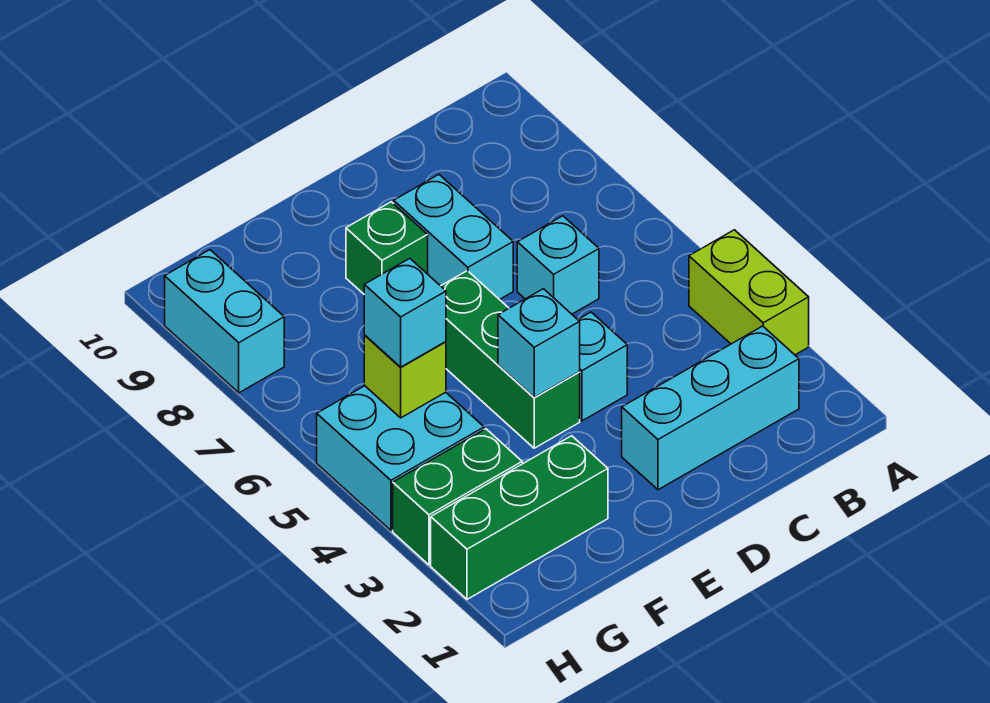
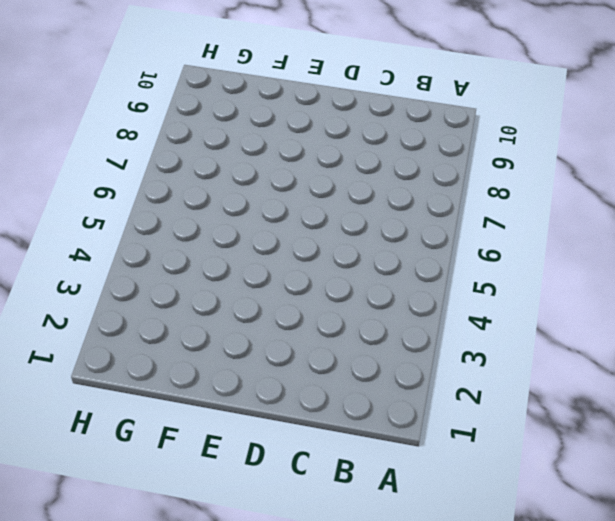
none -> lime 1x2 brick [689,230,809,355]
none -> cyan 1x3 brick [622,326,799,490]
none -> cyan 1x1 brick [517,216,599,314]

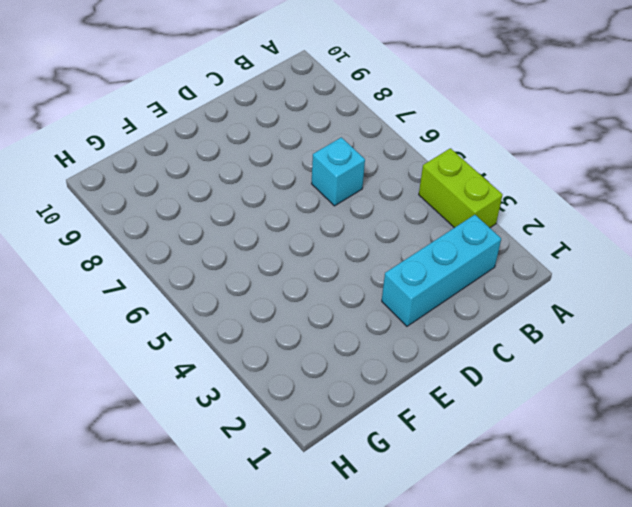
none -> cyan 1x1 brick [578,312,627,421]
none -> cyan 1x2 brick [394,175,513,300]
none -> green 1x3 brick [441,271,580,448]

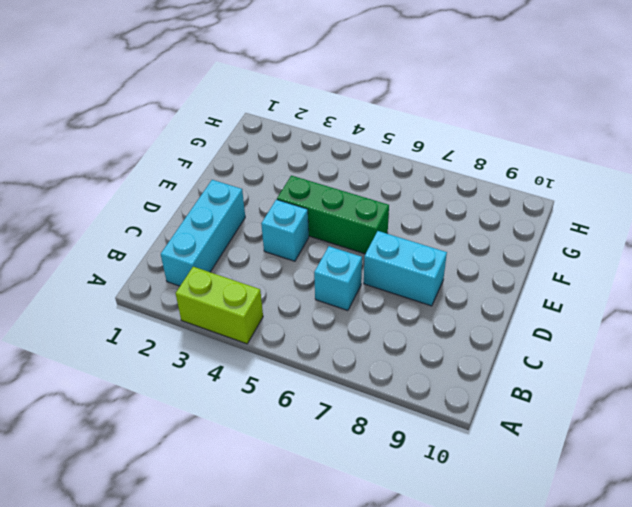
none -> green 1x1 brick [346,202,428,294]
none -> green 1x3 brick [431,436,608,599]
none -> green 1x2 brick [393,429,522,565]

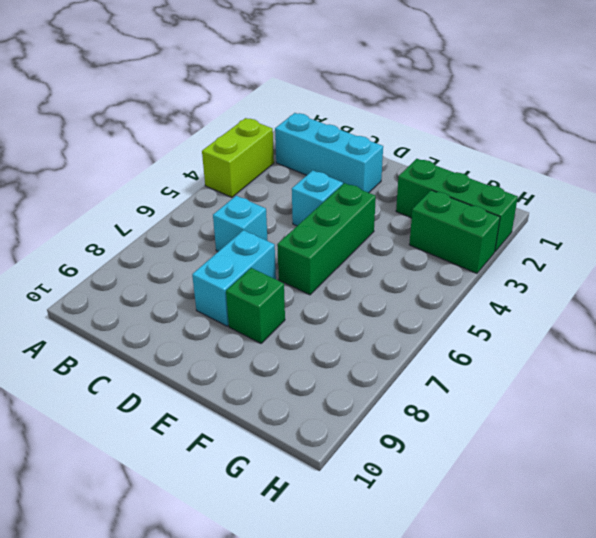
none -> cyan 2x2 brick [317,386,484,530]
none -> cyan 1x2 brick [165,250,284,393]
none -> cyan 1x1 brick [498,289,580,397]

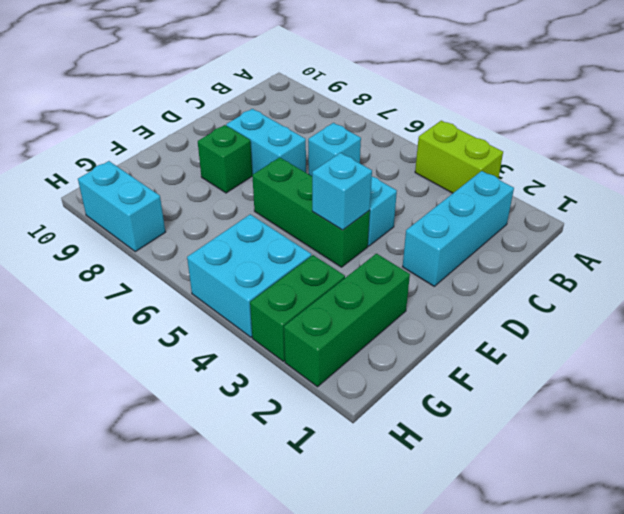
none -> lime 1x1 brick [364,335,446,418]
none -> cyan 1x1 brick [364,259,446,367]

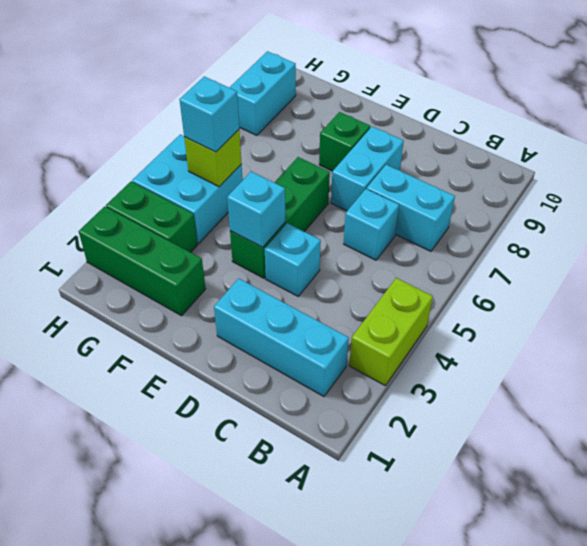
cyan 1x2 brick [367,165,455,251] -> none

